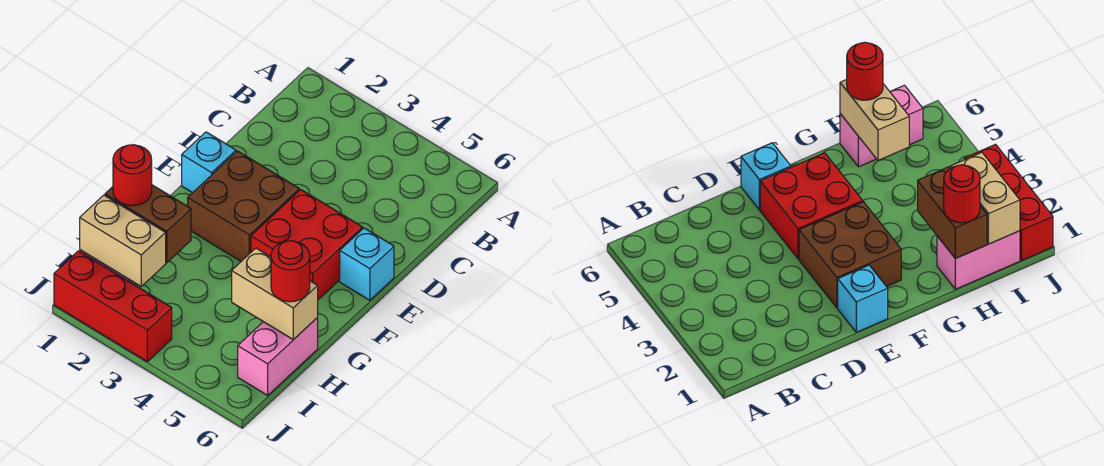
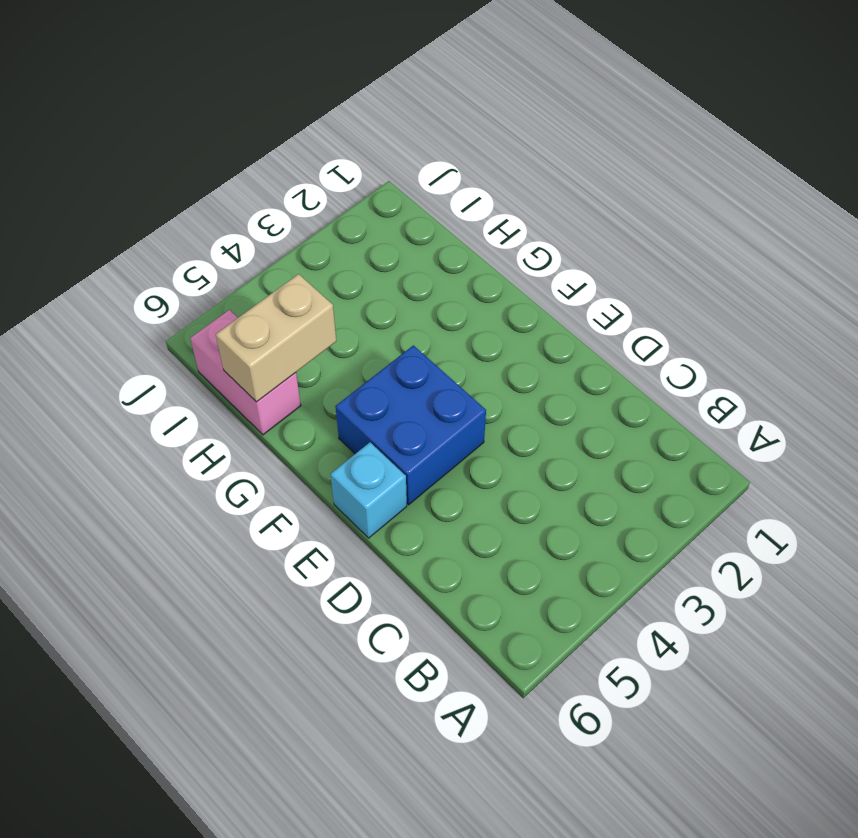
blue 2x2 brick [335,345,486,505] -> red 2x2 brick [251,190,363,300]
none -> cyan 1x1 brick [182,132,236,193]
none -> brown 2x2 brick [188,151,299,261]
none -> pink 1x2 brick [937,231,1020,289]

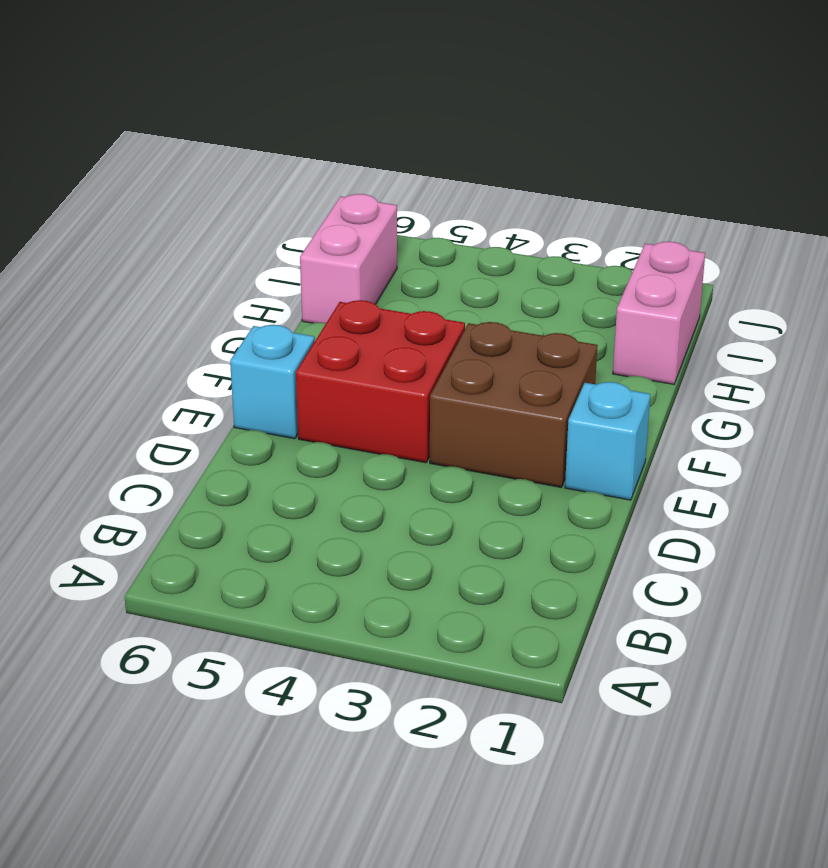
none -> red 1x3 brick [54,251,172,362]
none -> brown 1x2 brick [105,185,191,263]
none -> tan 1x2 brick [232,248,318,340]

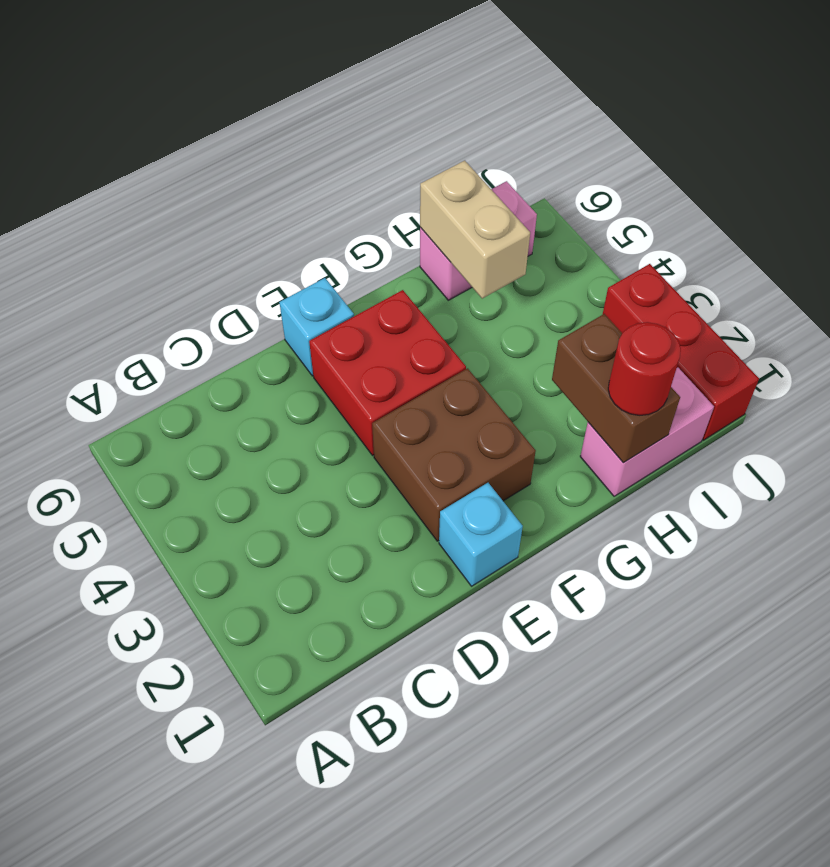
none -> tan 1x2 brick [80,195,166,286]
none -> red 1x1 round brick [271,241,310,302]

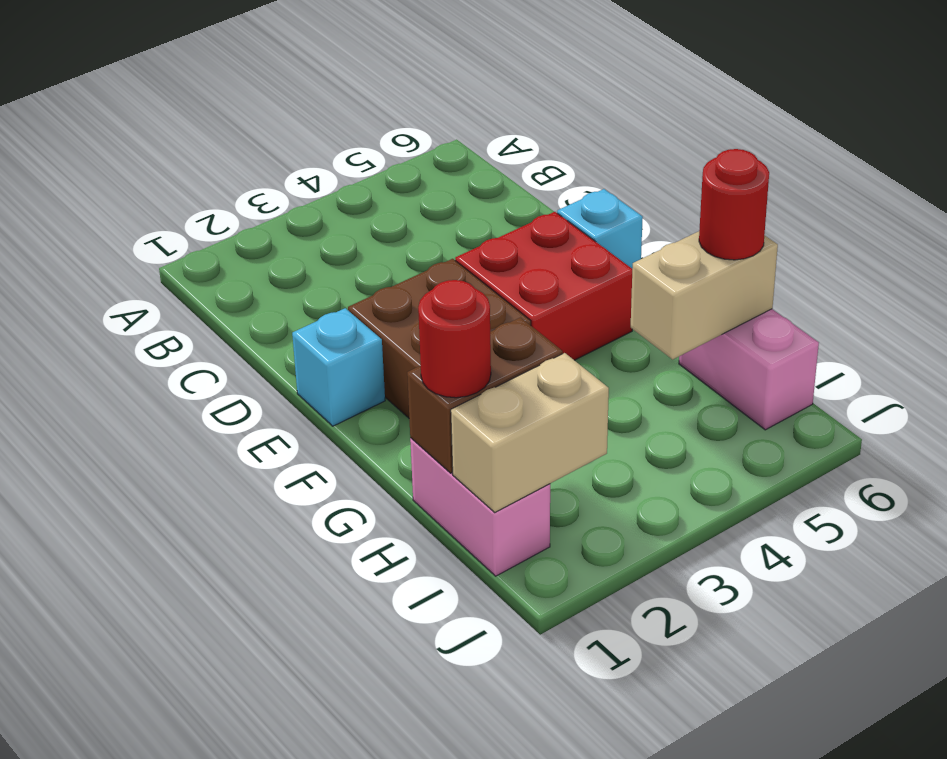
none -> red 1x3 brick [54,251,172,362]

